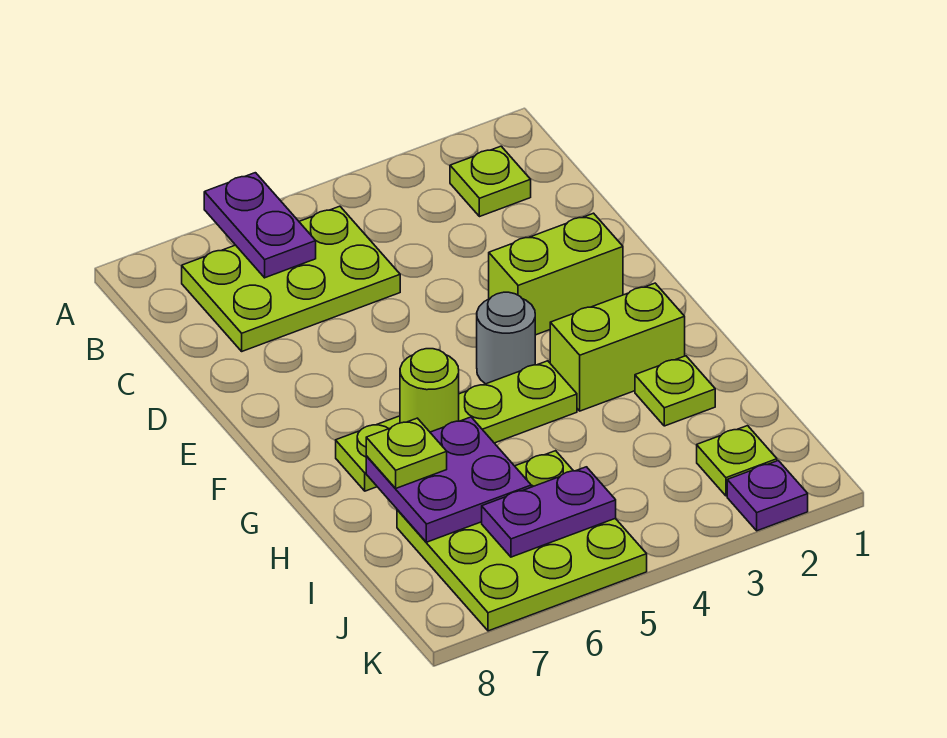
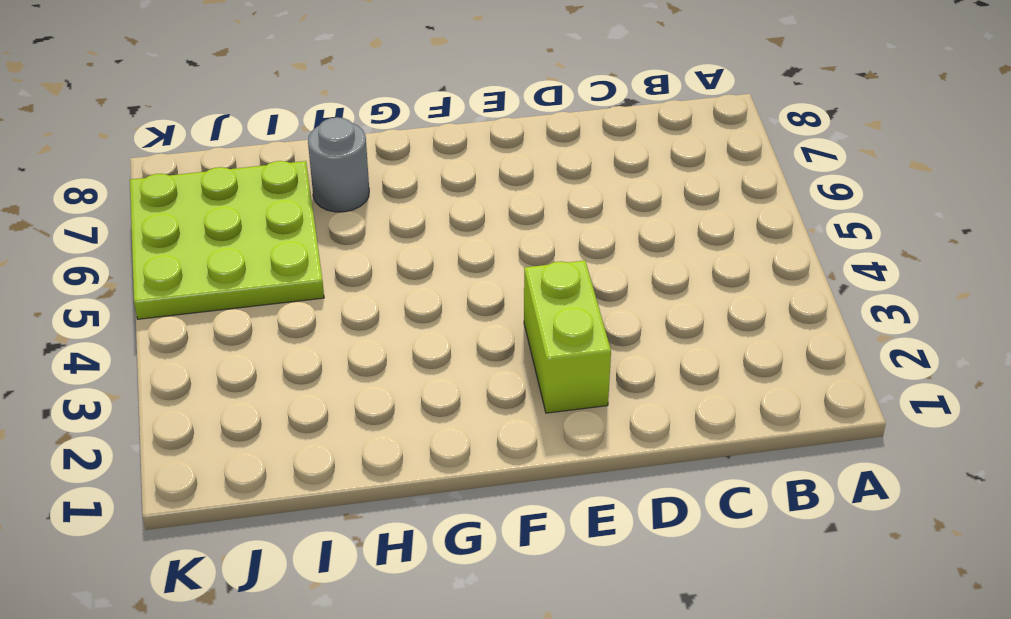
grey 1x1 round brick [308,117,369,212] -> grey 1x1 round brick moved to [477,292,535,384]
none -> lime 1x1 plate [450,146,531,217]
none -> lime 2x3 plate [182,206,400,351]
none -> lime 1x2 brick [550,283,685,411]

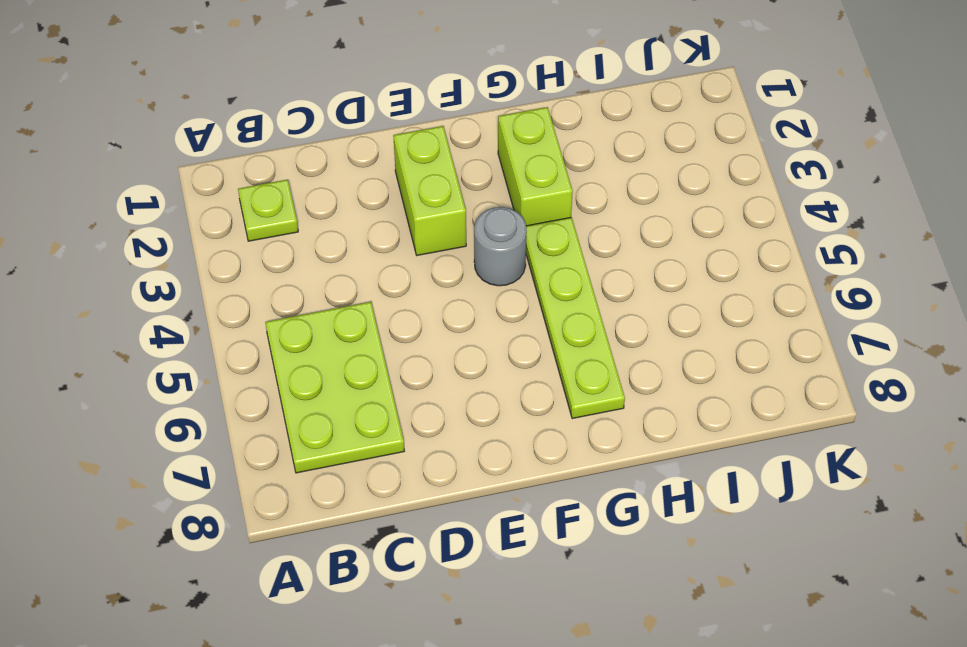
none -> lime 1x1 plate [635,356,715,426]
none -> lime 3x3 plate [397,451,647,631]
none -> lime 1x1 plate [697,426,777,496]

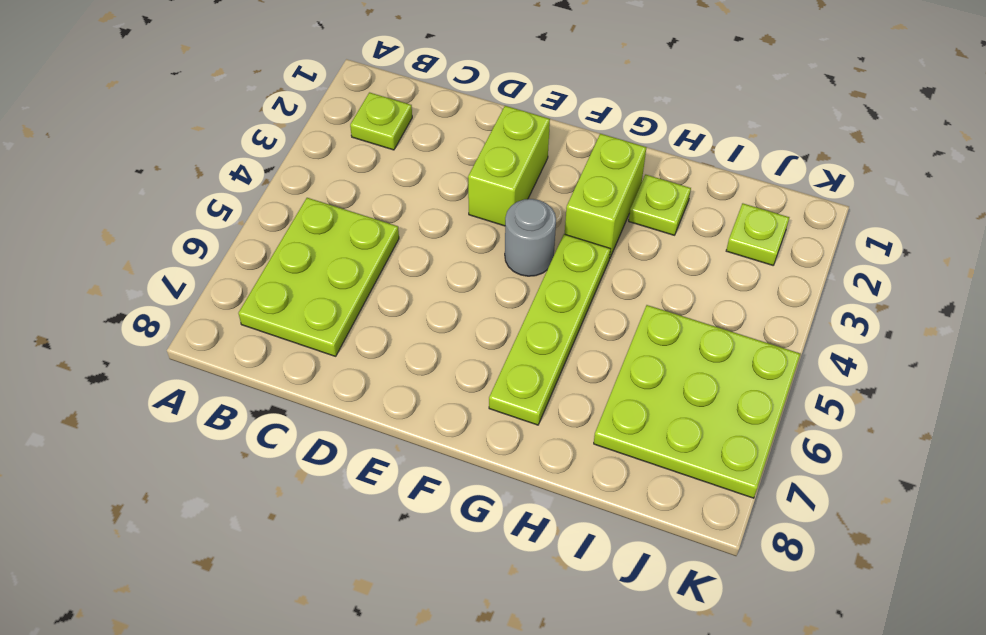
none -> purple 1x1 plate [727,461,808,531]
none -> purple 1x2 plate [204,173,316,278]
none -> lime 1x1 round brick [400,349,459,432]

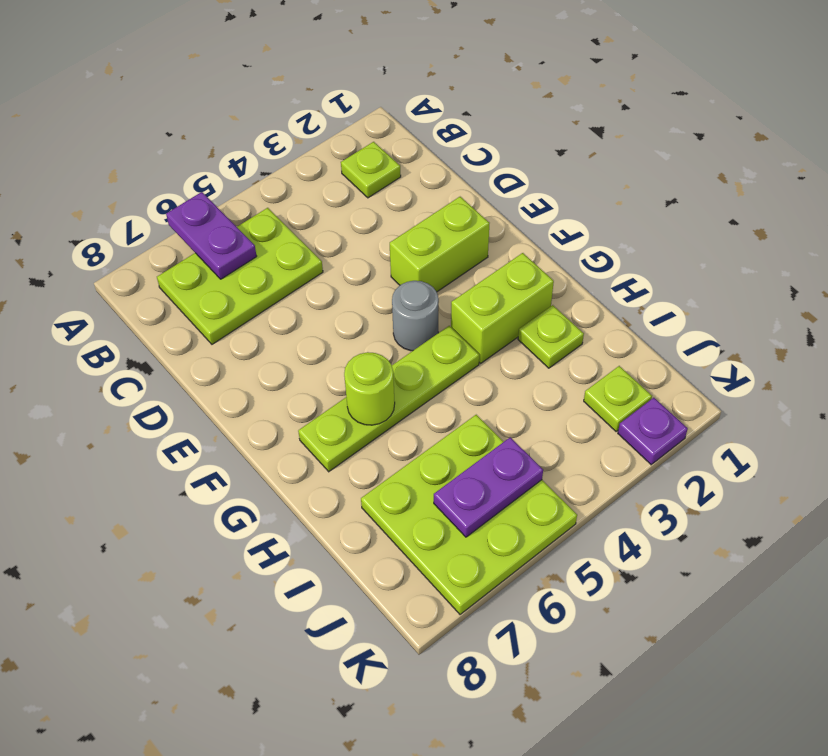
none -> purple 2x2 plate [366,417,531,542]
none -> lime 1x1 plate [366,418,447,488]

